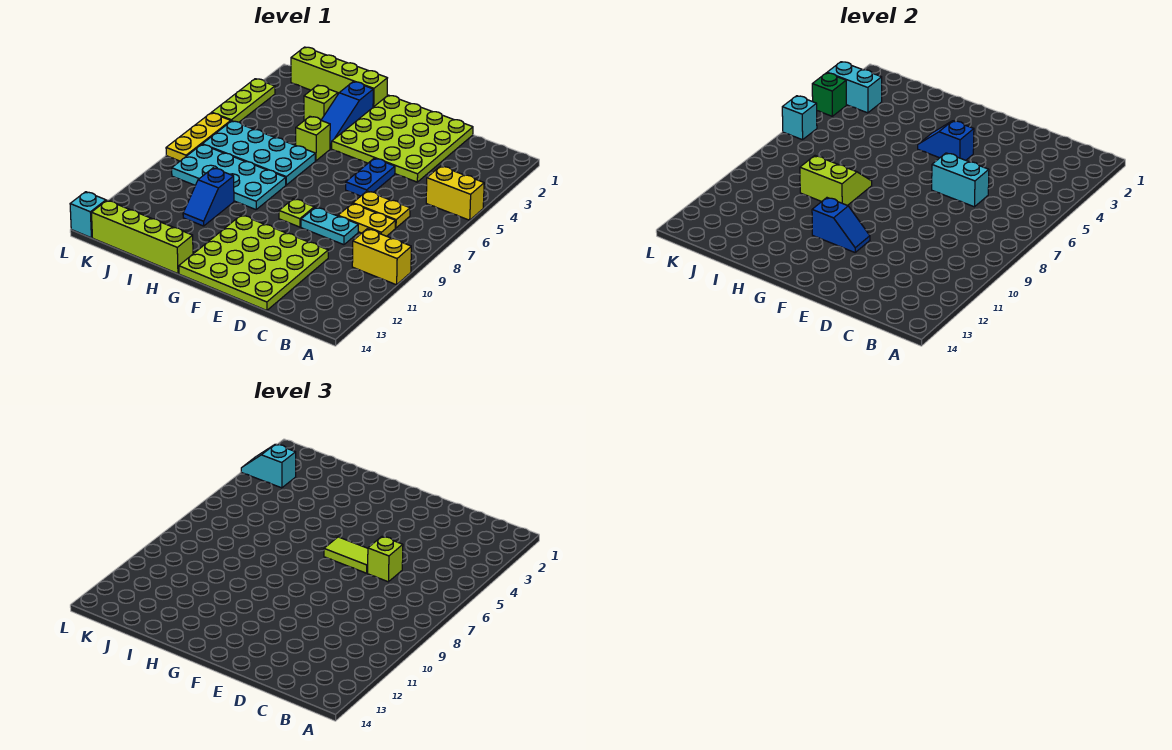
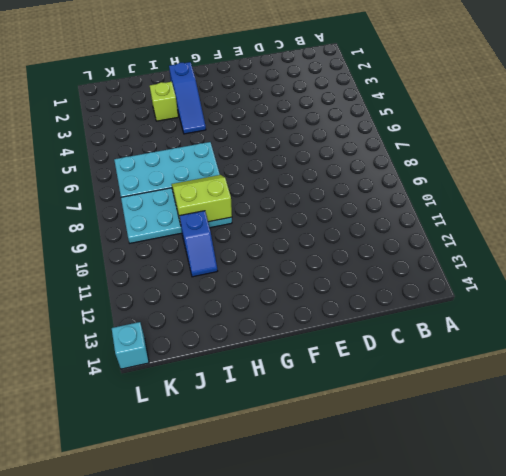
none -> yellow 1x2 brick [426,166,484,220]
none -> yellow 1x2 brick [352,229,411,285]
none -> yellow 1x2 plate [353,191,410,228]
none -> yellow 1x2 plate [338,203,396,236]

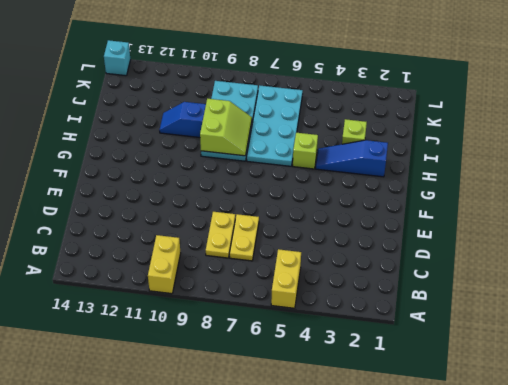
none -> lime 4x4 plate [332,95,473,182]
none -> cyan 1x2 plate [301,207,358,245]
none -> lime 4x4 plate [179,215,328,310]
none -> blue 1x2 plate [346,158,395,196]

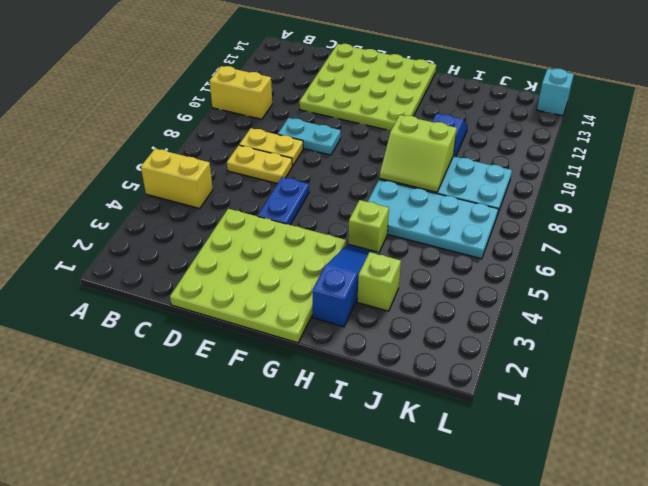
none -> lime 1x1 plate [279,199,314,227]
none -> lime 1x4 brick [291,47,387,107]
none -> lime 1x4 brick [91,200,193,274]
none -> lime 1x3 plate [212,79,275,122]

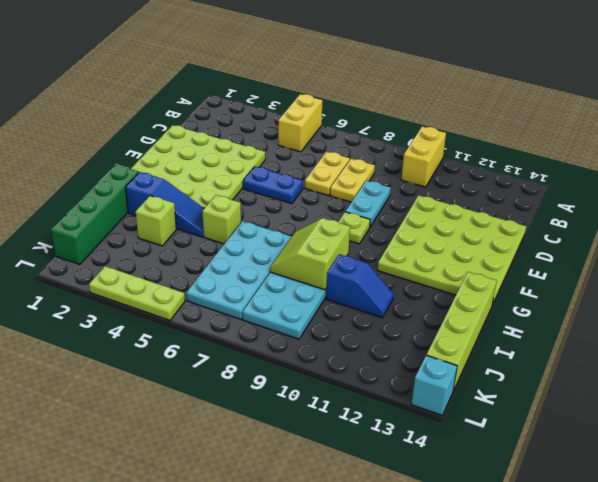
green 1x4 brick [51,164,139,265] -> lime 1x4 brick [291,47,387,107]
none -> yellow 1x3 plate [166,113,231,161]
none -> cyan 1x2 brick [932,153,989,207]
none -> blue 1x2 slope [918,121,974,160]
none -> blue 1x2 slope [812,198,870,252]

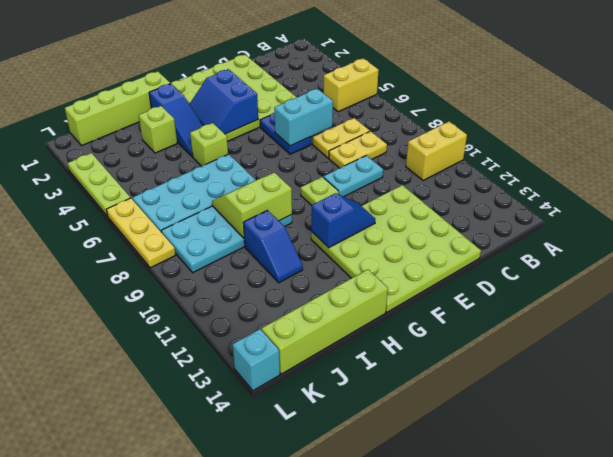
blue 2x2 slope [190,69,258,134] -> blue 1x2 slope [918,121,974,160]
none -> cyan 1x2 brick [827,62,882,113]
none -> green 1x1 brick [812,73,846,116]
none -> cyan 1x1 brick [782,96,817,140]
none -> lime 1x1 brick [368,537,403,582]

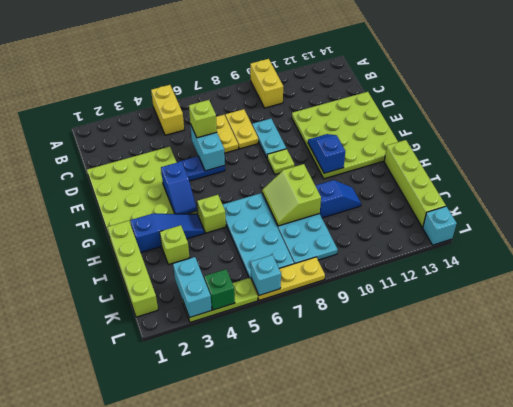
none -> lime 1x2 tile [324,537,368,573]
none -> cyan 1x2 slope [241,444,296,488]

